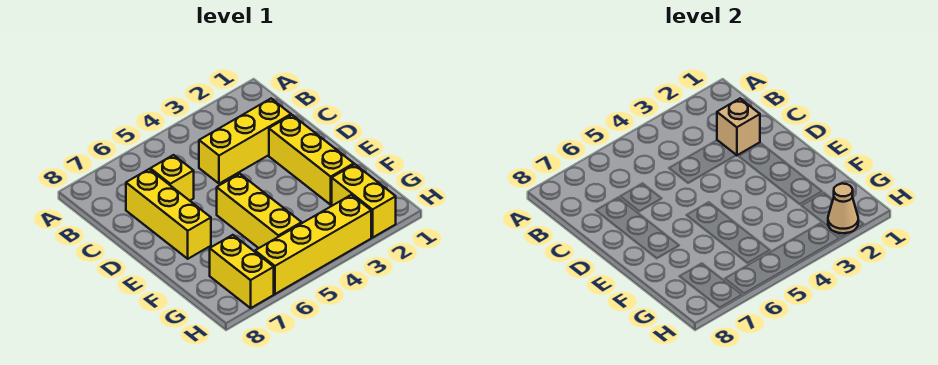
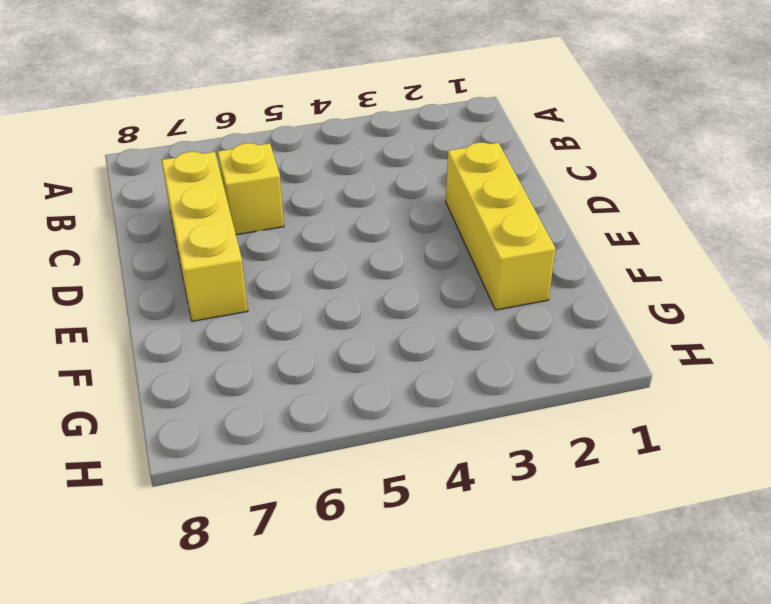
none -> yellow 1x3 brick [199,99,291,184]
none -> yellow 1x3 brick [217,174,302,248]

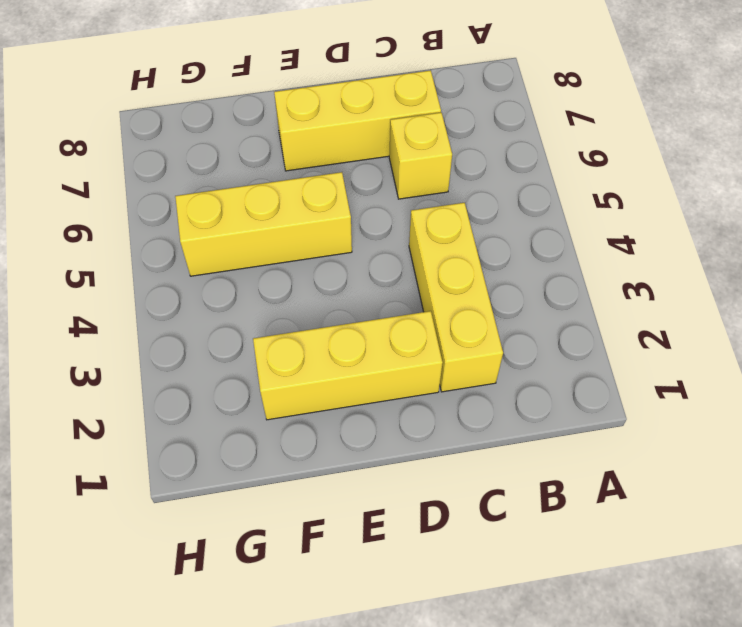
none -> yellow 1x2 brick [332,164,396,238]
none -> yellow 1x2 brick [210,235,274,308]

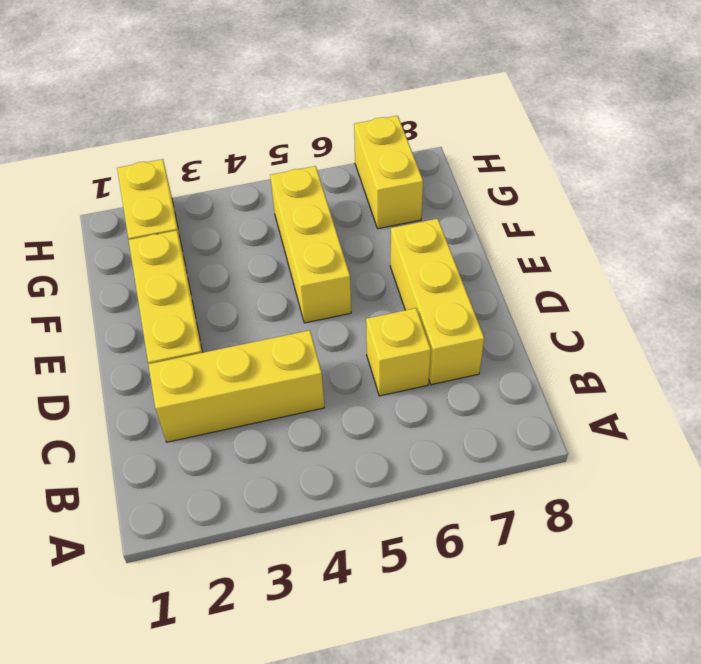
none -> yellow 1x4 brick [255,195,371,294]
none -> tan 1x1 brick [717,99,760,155]

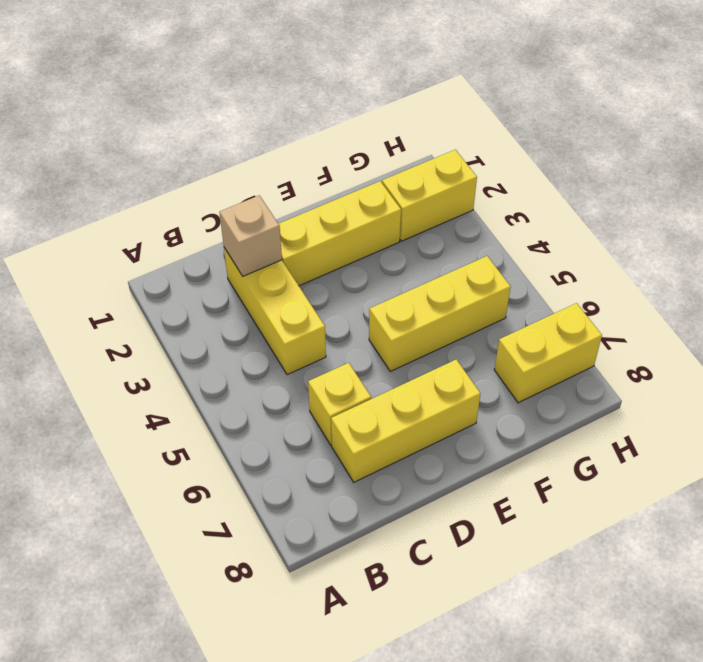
none -> yellow 1x4 brick [255,195,371,294]
none -> tan 1x1 cone [828,184,858,233]

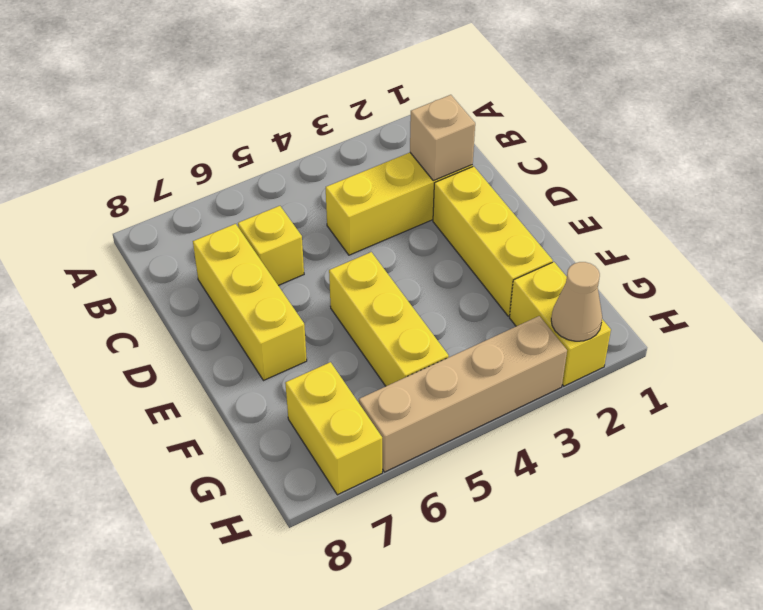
tan 1x4 brick [359,316,567,472] -> yellow 1x4 brick [255,195,371,294]

